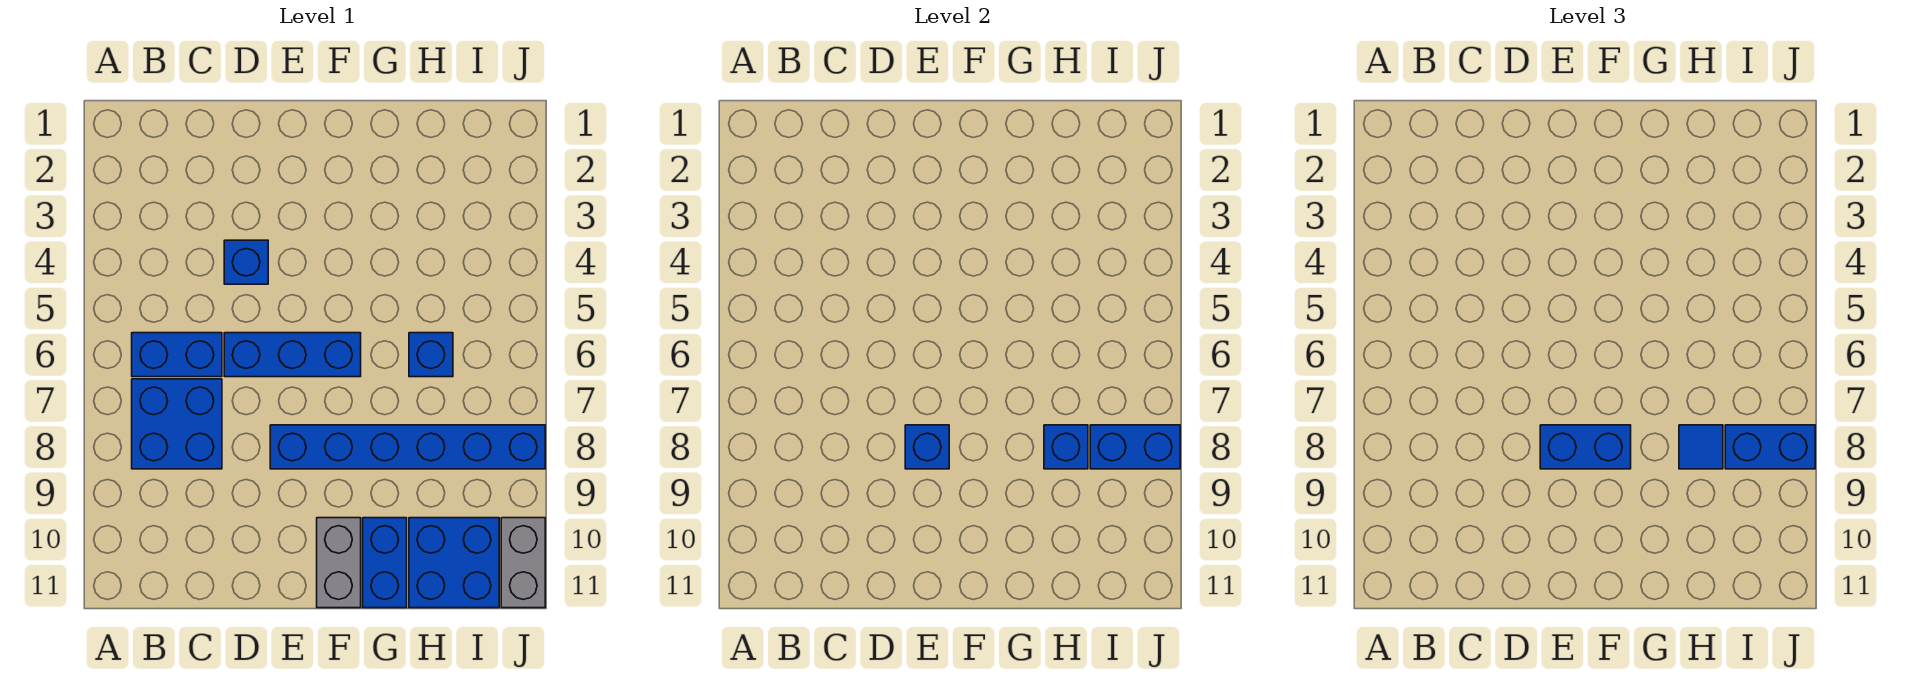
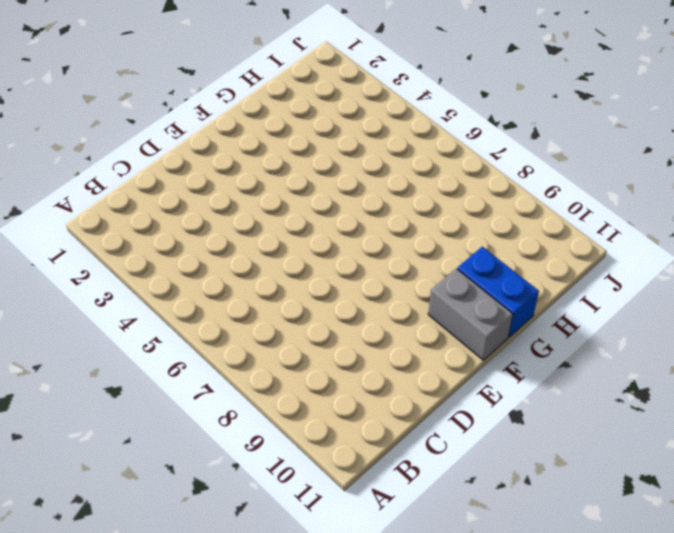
none -> blue 1x2 brick [132,333,222,377]
none -> blue 2x2 brick [132,379,222,469]
none -> blue 1x1 brick [224,240,268,284]

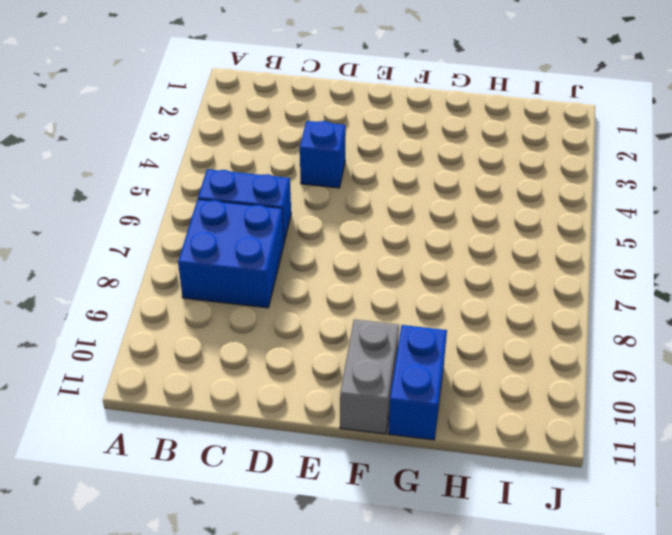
none -> blue 1x3 brick [224,333,361,377]
none -> blue 1x6 brick [270,425,545,469]
none -> blue 1x1 brick [409,333,453,377]

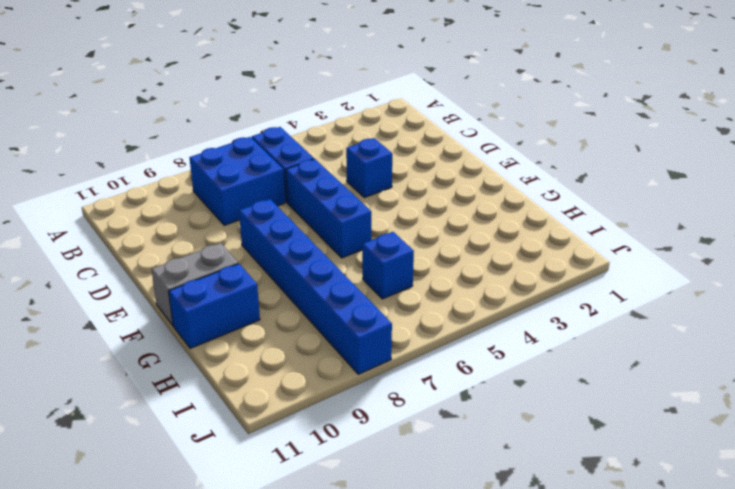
none -> blue 2x2 brick [409,518,499,608]
none -> grey 1x2 brick [501,518,545,608]
none -> blue 1x1 brick [905,425,949,469]

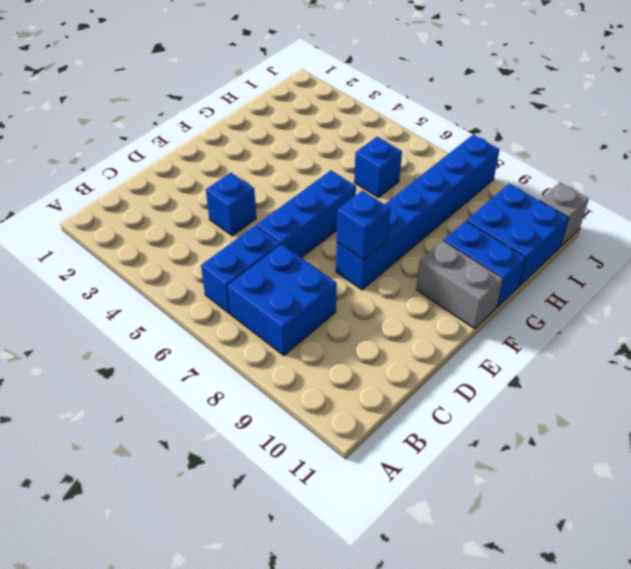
grey 1x1 brick [540,182,589,246] -> grey 1x2 brick [501,518,545,608]
none -> blue 1x1 brick [1044,425,1088,469]
none -> blue 1x2 brick [1090,425,1180,469]
none -> blue 1x2 brick [1540,425,1631,469]

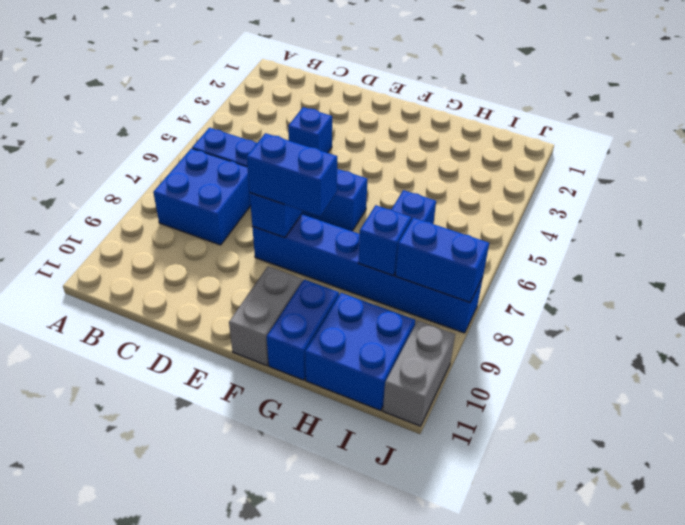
none -> blue 1x1 tile [1679,425,1723,469]
none -> blue 1x2 brick [1725,425,1815,469]

